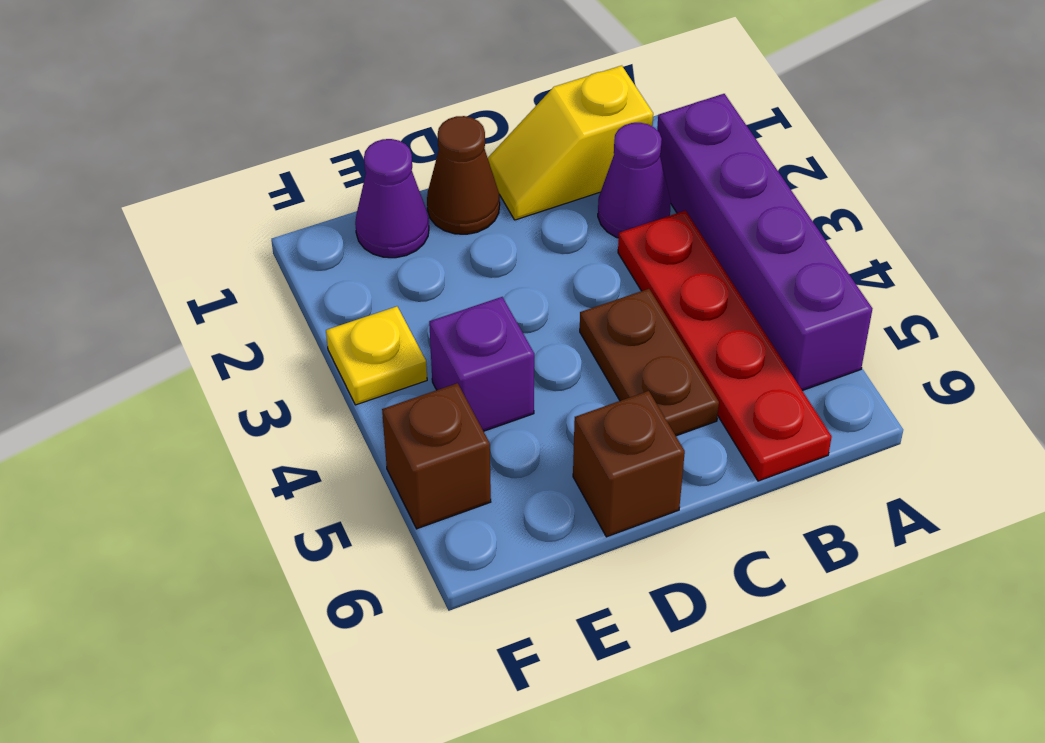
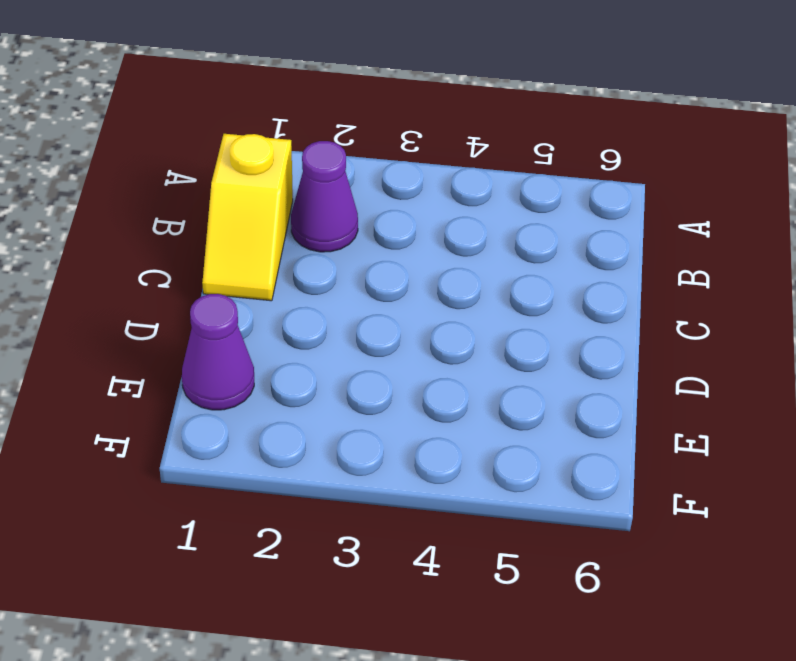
none -> purple 1x4 brick [657,94,872,391]
none -> red 1x4 plate [618,211,832,481]

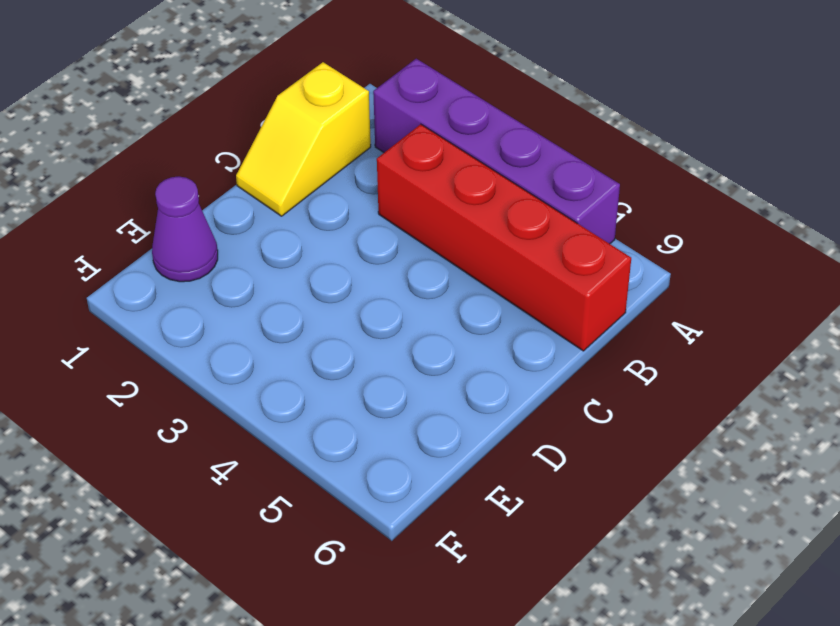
red 1x4 brick [377,124,631,351] -> red 1x4 plate [618,211,832,481]
none -> purple 1x1 cone [598,123,671,238]
none -> brown 1x2 plate [580,289,719,436]

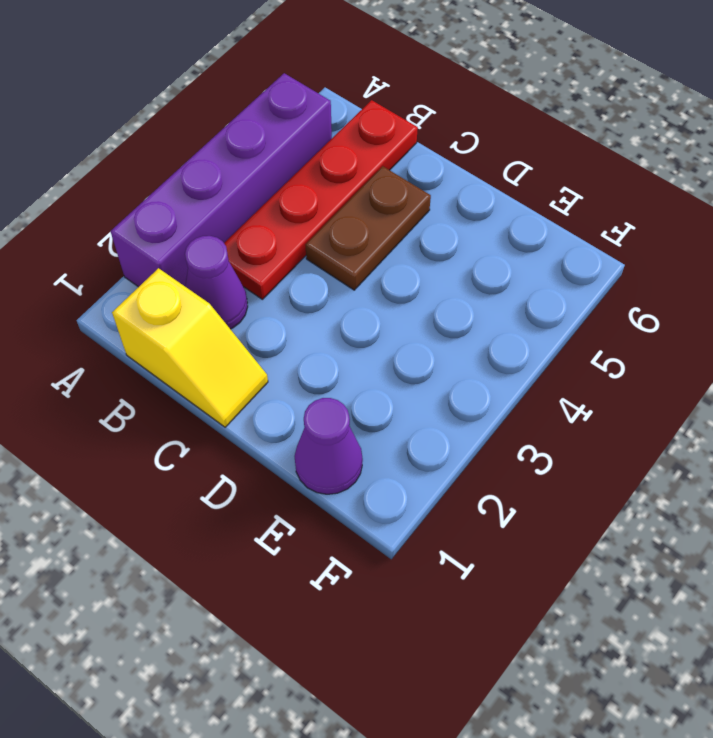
none -> brown 1x1 cone [427,116,500,234]
none -> brown 1x1 brick [573,391,685,537]

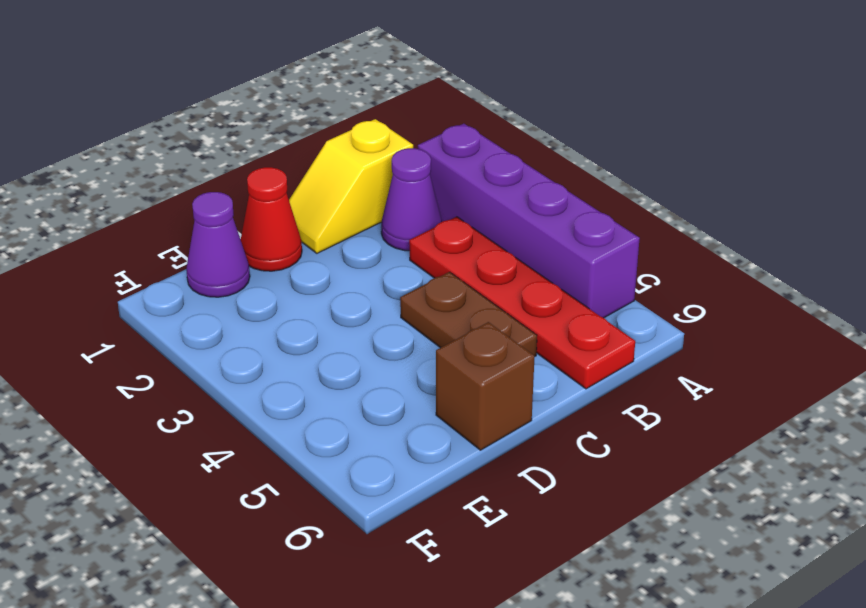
red 1x1 cone [241,167,302,271] -> brown 1x1 cone [427,116,500,234]
none -> purple 1x1 brick [429,297,534,431]
none -> yellow 1x1 plate [326,306,427,405]

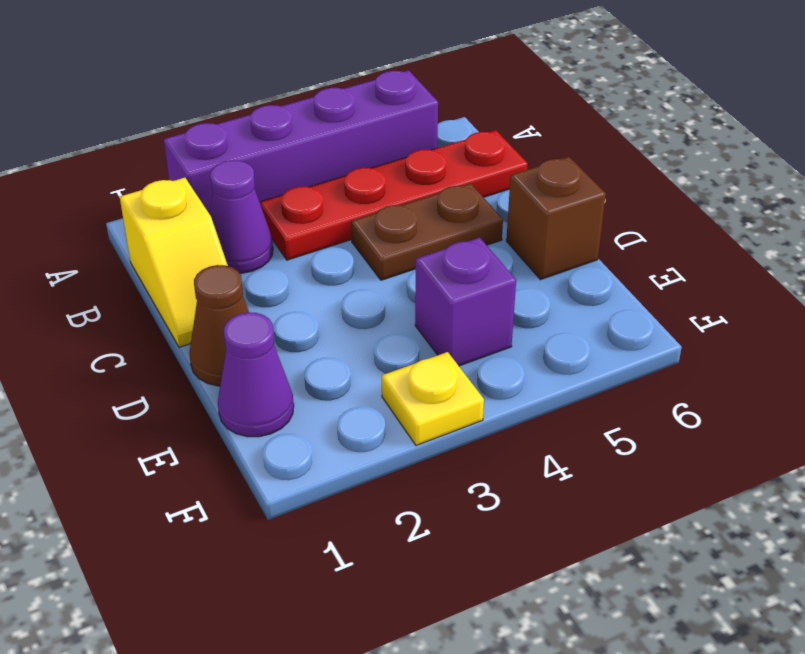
none -> brown 1x1 brick [382,383,491,529]

